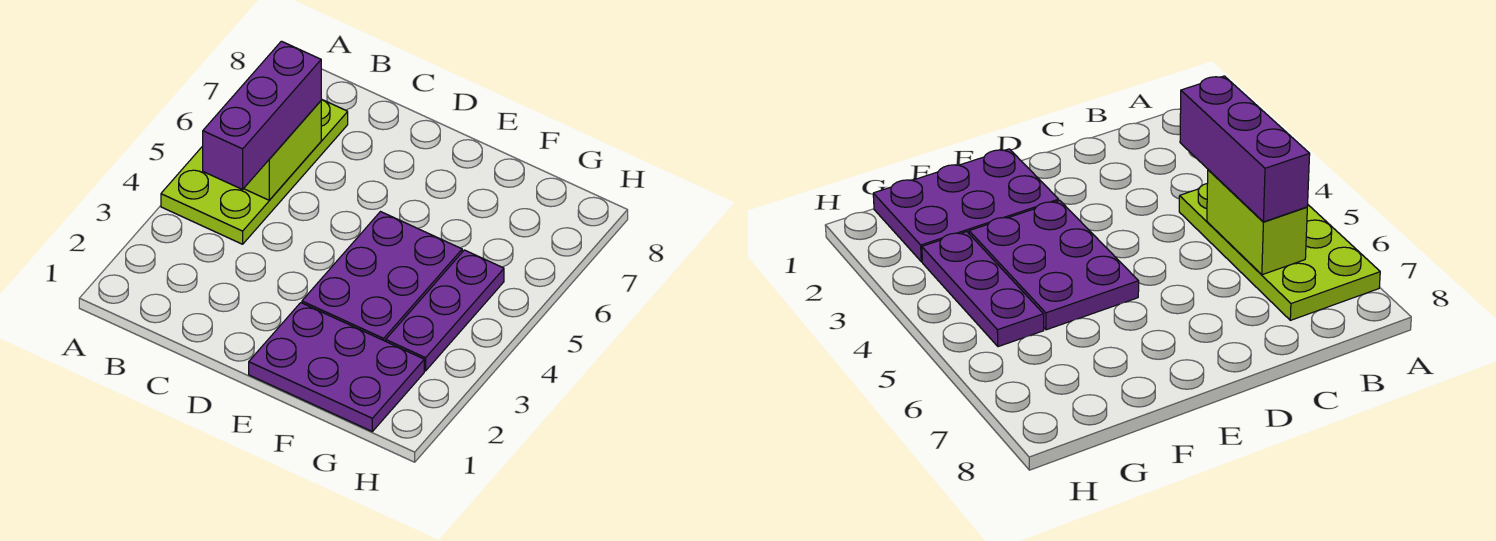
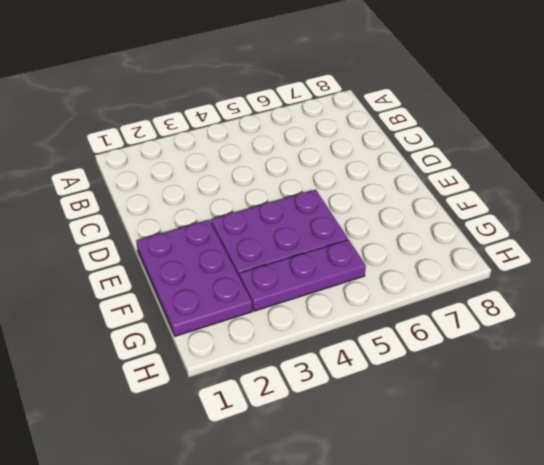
none -> lime 2x4 plate [161,100,348,244]
none -> lime 1x2 brick [244,101,321,200]

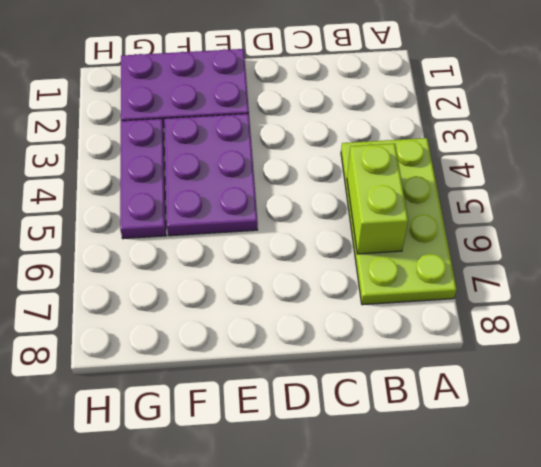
none -> purple 1x3 brick [203,41,322,189]

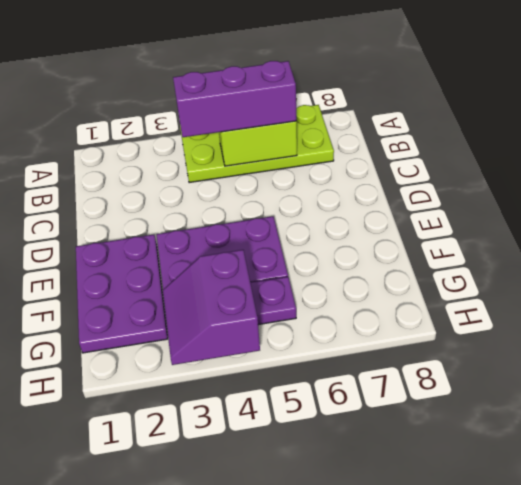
purple 2x2 slope [163,250,260,365] -> none

